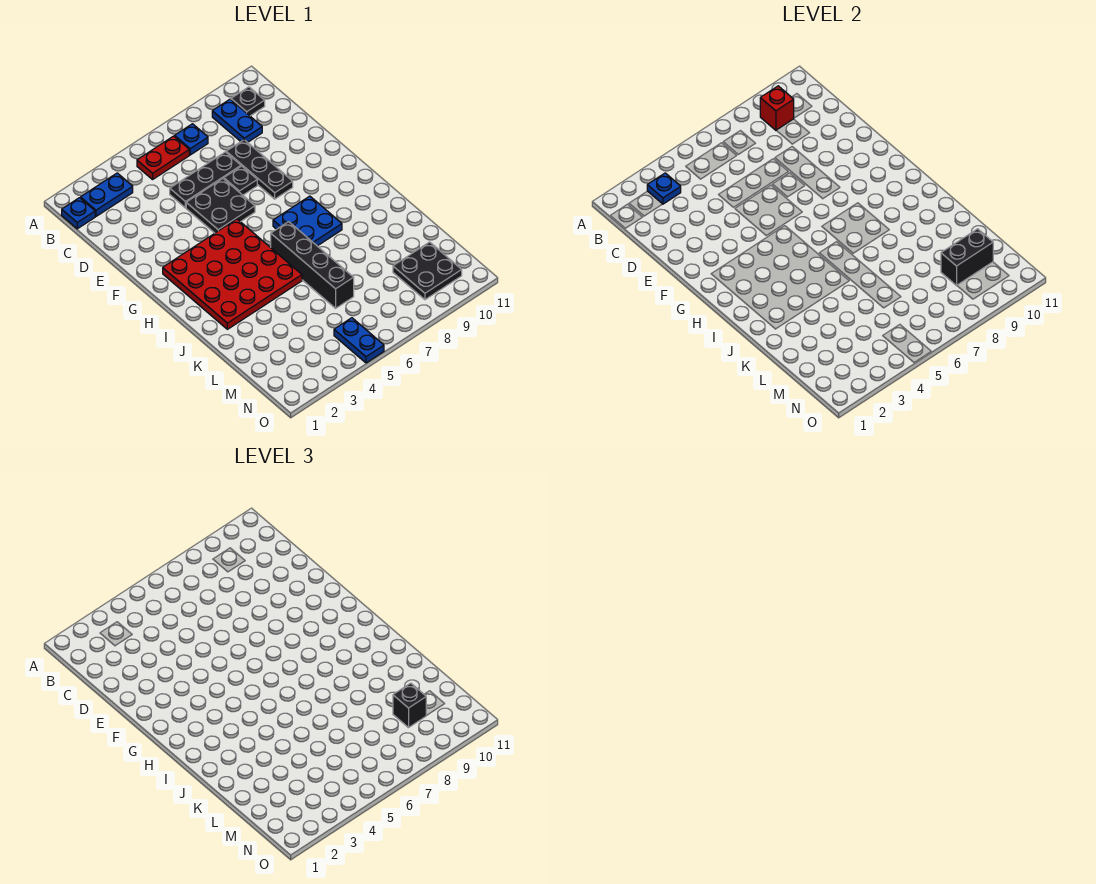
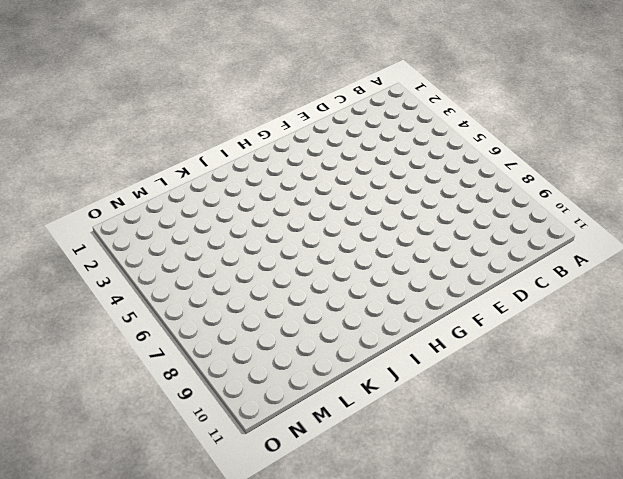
none -> blue 1x1 plate [62,198,95,229]
none -> blue 1x2 plate [80,173,133,216]
none -> red 1x2 plate [137,136,189,179]

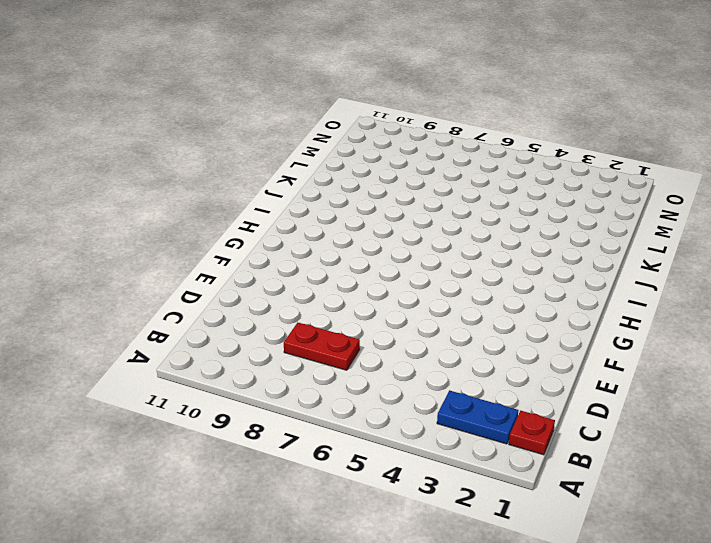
red 1x1 plate [509,411,555,455] -> blue 1x1 plate [62,198,95,229]
red 1x2 plate [284,323,360,370] -> red 1x2 plate moved to [137,136,189,179]
none -> blue 1x1 plate [175,124,208,155]
none -> blue 1x2 plate [212,99,262,142]
none -> black 1x1 plate [231,87,265,116]

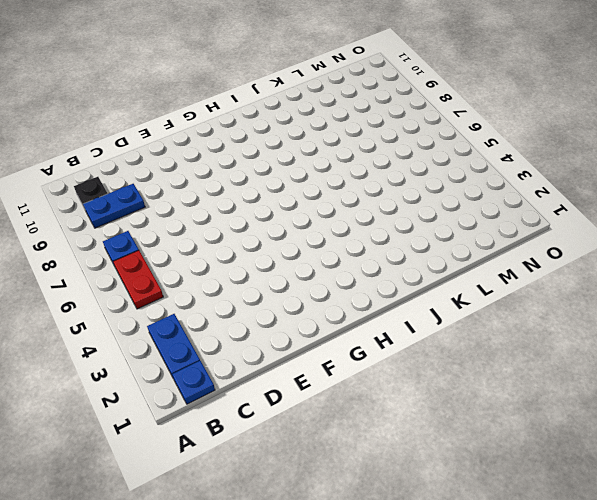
none -> black 1x3 plate [170,152,241,208]
none -> black 1x3 plate [226,140,293,199]
none -> black 2x2 plate [186,179,255,233]

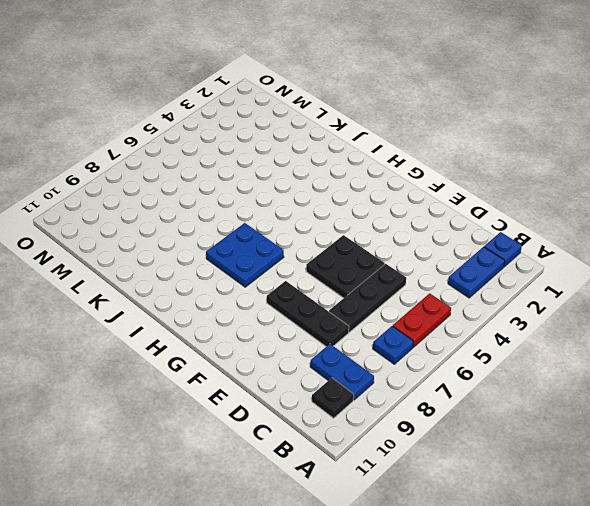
none -> black 1x1 plate [224,166,257,195]
none -> red 4x4 plate [163,219,302,329]
none -> black 1x4 brick [271,222,354,308]

